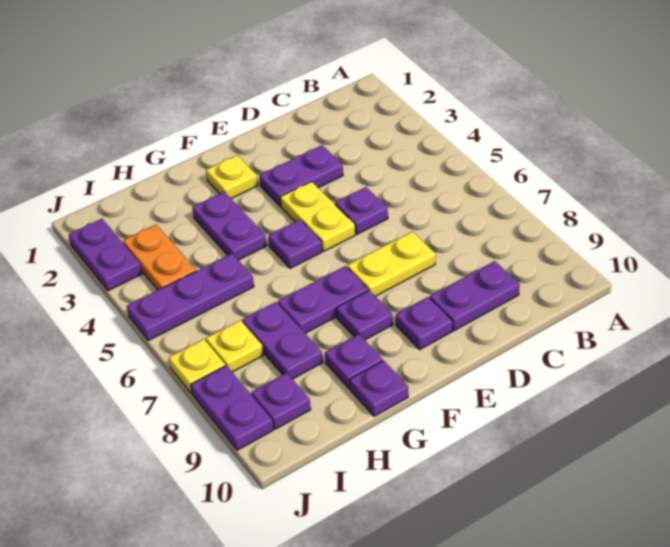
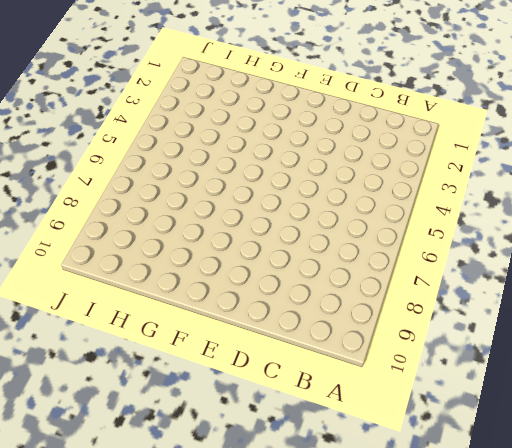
none -> purple 1x2 plate [430,261,520,331]
none -> purple 1x2 plate [259,145,343,206]
none -> purple 1x1 plate [335,187,388,234]

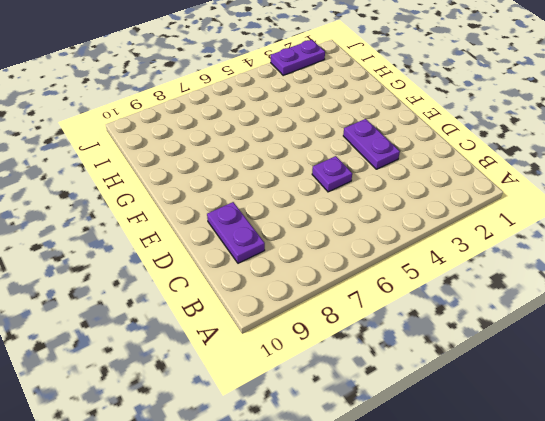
none -> yellow 1x2 plate [347,232,436,296]
none -> yellow 1x2 plate [280,181,355,251]
none -> purple 1x1 plate [396,297,452,349]

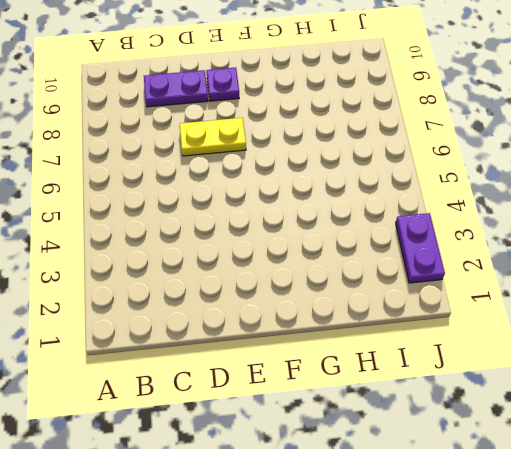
none -> purple 1x2 plate [259,145,343,206]
none -> purple 1x1 plate [335,187,388,234]
none -> yellow 1x2 plate [280,181,355,251]

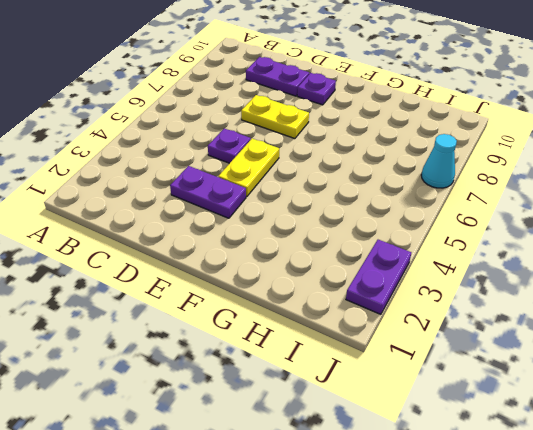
cyan 1x1 cone [421,134,457,188] -> yellow 1x1 plate [169,339,225,394]
none -> yellow 1x1 plate [206,155,258,199]
none -> purple 1x1 plate [268,220,322,268]
none -> purple 1x2 plate [278,266,368,333]

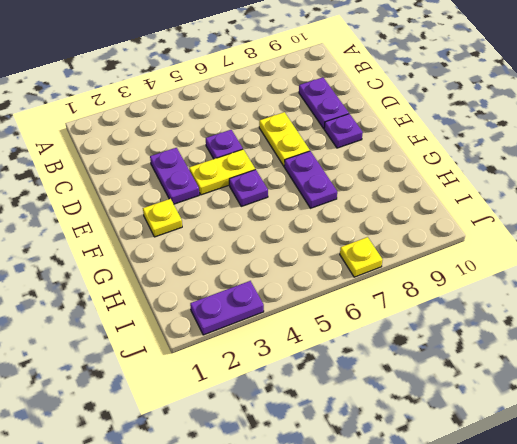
none -> purple 1x1 plate [336,290,393,340]
none -> purple 1x2 plate [192,192,267,260]
none -> purple 1x1 plate [325,334,383,389]

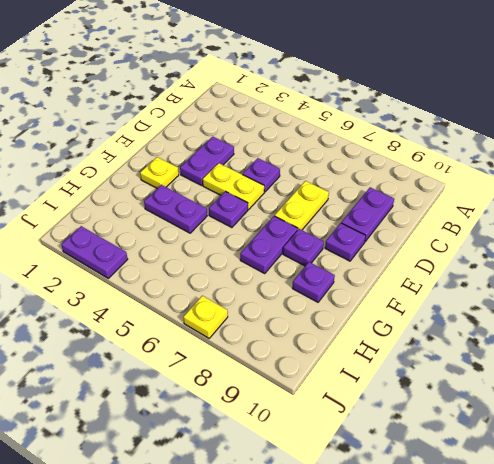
none -> purple 1x1 plate [350,361,408,416]
none -> purple 1x3 plate [127,254,254,340]
none -> purple 1x2 plate [242,302,323,379]

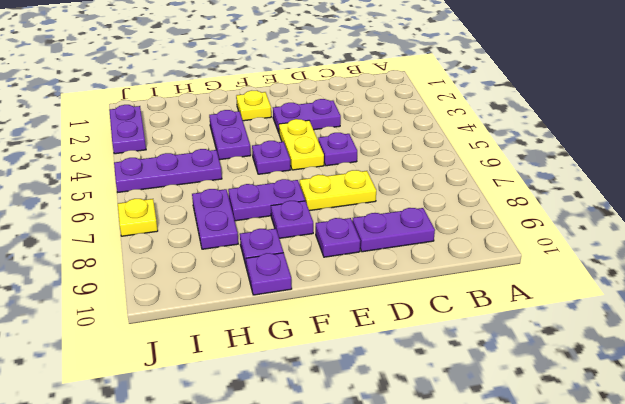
none -> orange 1x2 plate [123,225,196,290]
none -> yellow 1x1 plate [206,320,263,372]
none -> purple 1x1 plate [251,373,311,429]

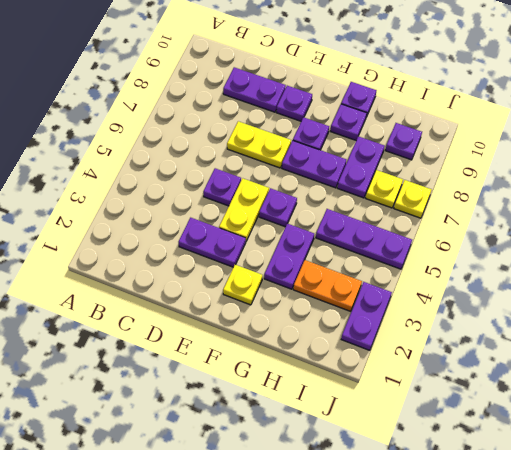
orange 1x2 plate [293,260,362,311] -> orange 1x2 plate turned to [123,225,196,290]
none -> purple 1x2 plate [191,366,273,450]

